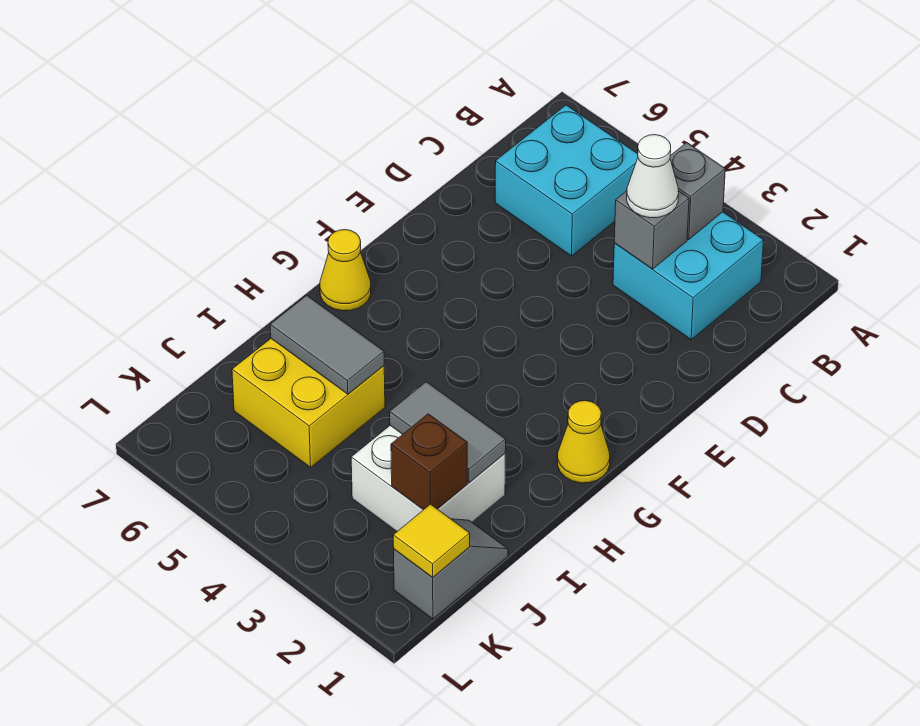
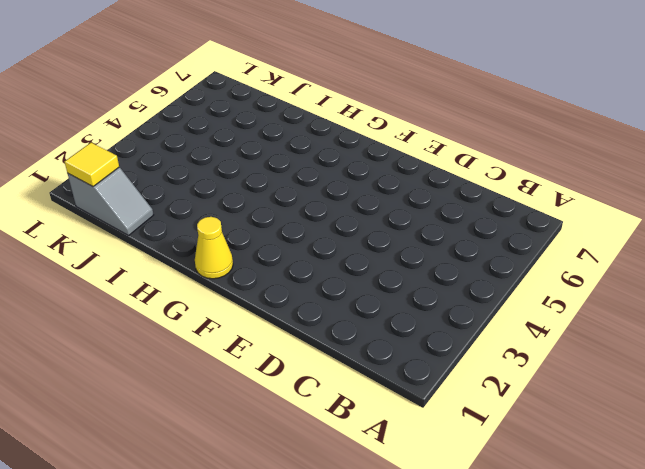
none -> cyan 2x2 brick [613,212,764,340]
none -> cyan 2x2 brick [495,105,638,256]
none -> yellow 1x1 cone [320,230,371,311]

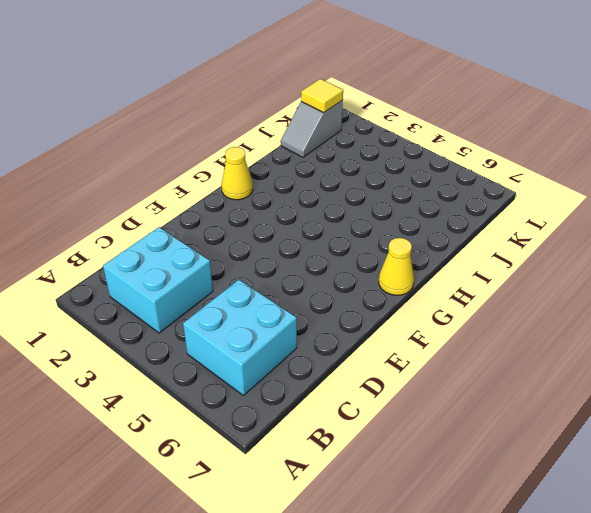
none -> white 2x2 brick [351,426,505,531]
none -> yellow 2x2 brick [232,339,385,467]
none -> grey 1x1 brick [670,143,725,239]

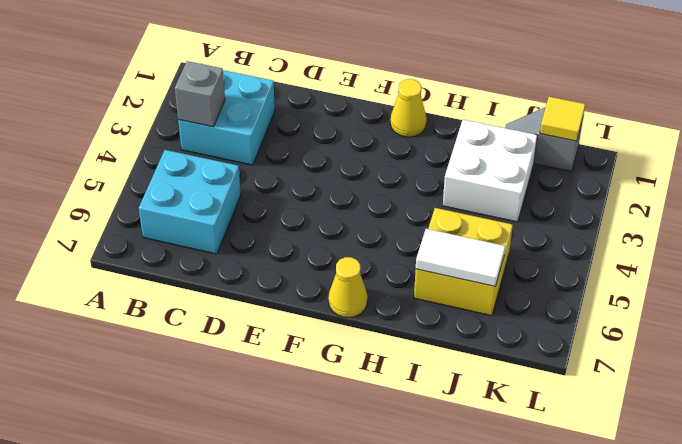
white 1x2 tile [416,229,505,287] -> grey 1x2 tile [270,296,384,394]
none -> grey 1x1 brick [614,191,689,269]
none -> grey 1x2 tile [390,382,506,483]
none -> brown 1x1 brick [391,414,467,510]

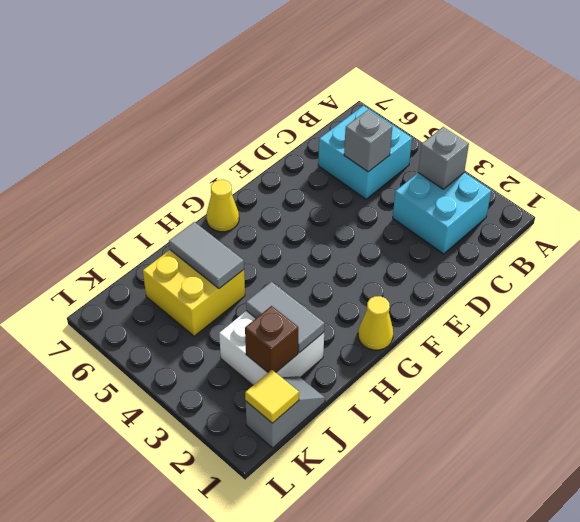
grey 1x1 brick [344,110,393,172] -> grey 1x1 brick moved to [614,191,689,269]
none -> white 1x1 cone [627,135,679,218]

